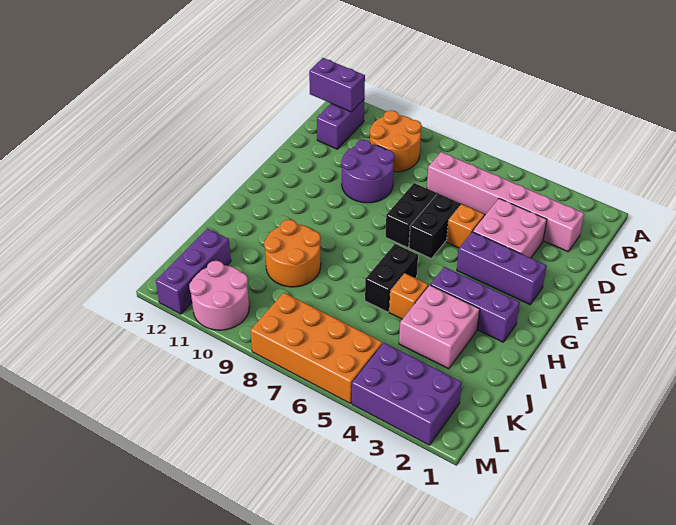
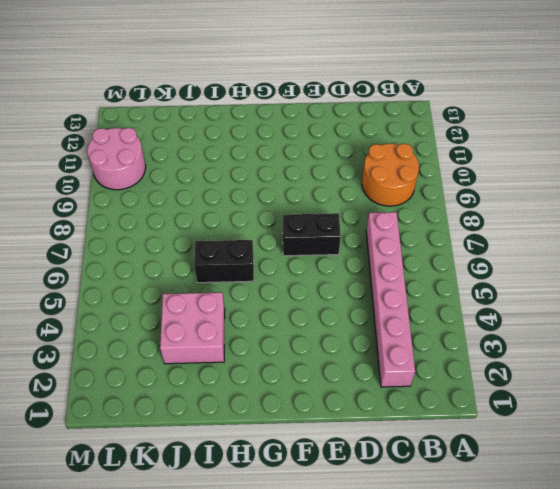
none -> purple 1x2 brick [317,100,364,149]
none -> pink 2x2 brick [473,199,547,258]
none -> purple 2x2 round brick [341,140,394,203]

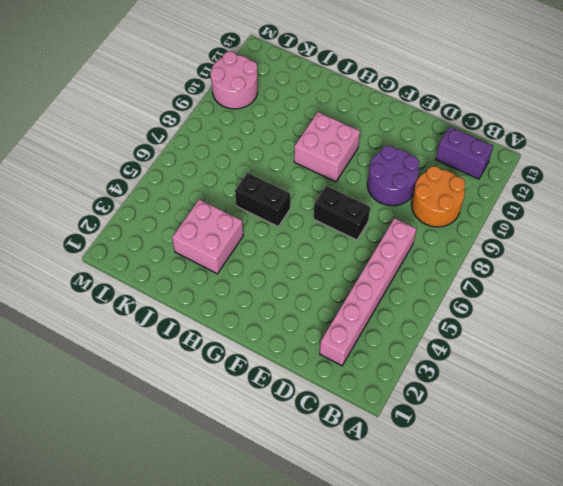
pink 2x2 brick [294,112,360,182] -> pink 2x2 brick moved to [473,199,547,258]
none -> orange 1x1 brick [446,204,484,248]
none -> black 1x2 brick [409,193,460,258]
none -> purple 1x3 brick [457,232,547,305]

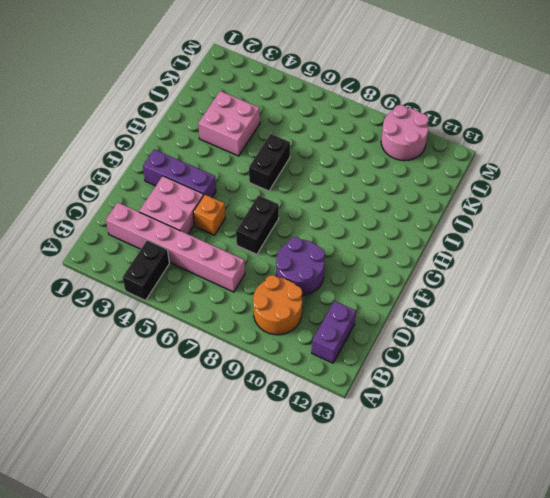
black 1x2 brick [123,240,169,300] -> black 1x2 brick moved to [409,193,460,258]
none -> purple 1x3 brick [430,267,520,342]
none -> orange 1x1 brick [389,273,428,319]
none -> orange 2x2 round brick [264,220,321,287]

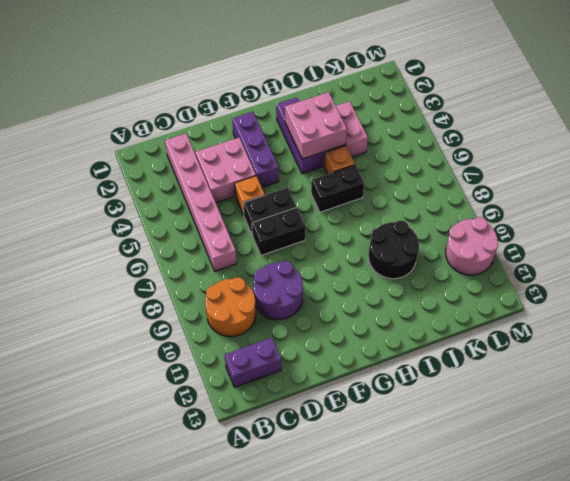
pink 2x2 brick [285,92,347,159] -> none
black 2x2 round brick [369,221,419,279] -> orange 2x2 round brick [264,220,321,287]
none -> purple 1x3 brick [156,229,231,314]
none -> purple 2x3 brick [352,343,462,445]
none -> orange 2x4 brick [250,293,383,403]

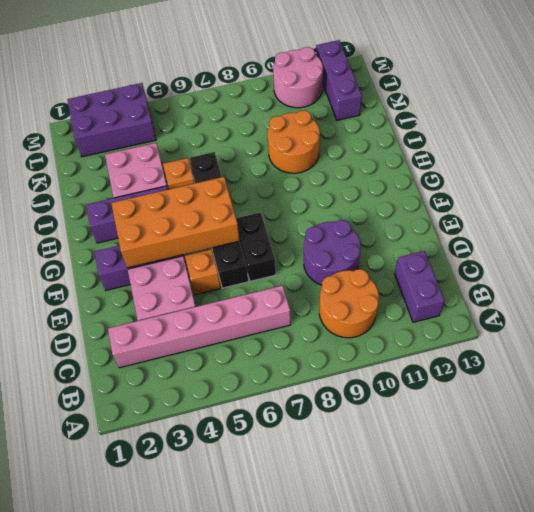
orange 2x4 brick [111,177,240,268] -> orange 2x4 brick moved to [250,293,383,403]
none -> purple 1x2 brick [309,58,365,112]

